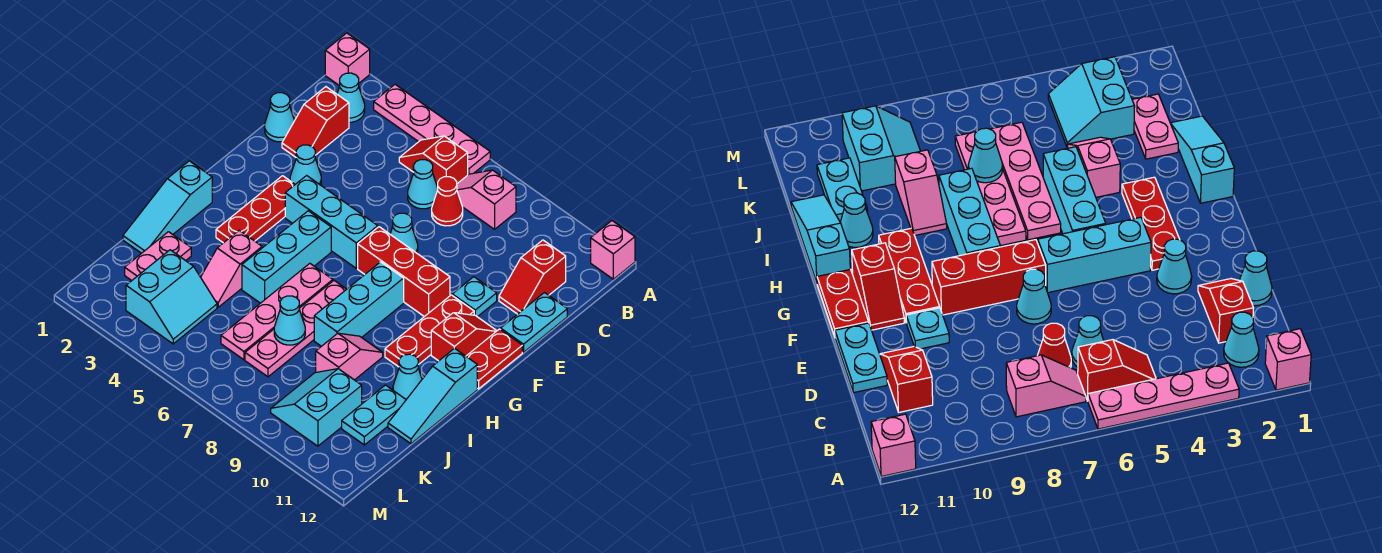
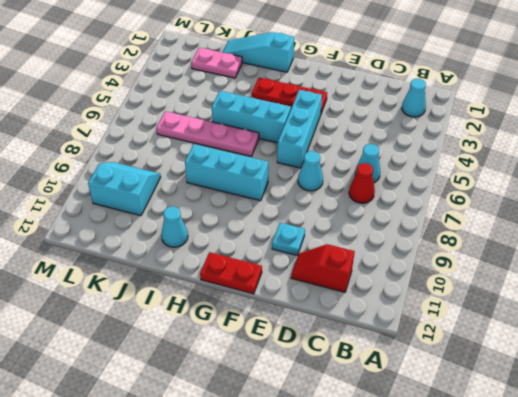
none -> pink 1x1 brick [325,33,370,86]
none -> pink 1x4 plate [374,85,490,175]
none -> pink 1x1 brick [591,221,635,279]
none -> red 1x2 slope [399,136,468,187]

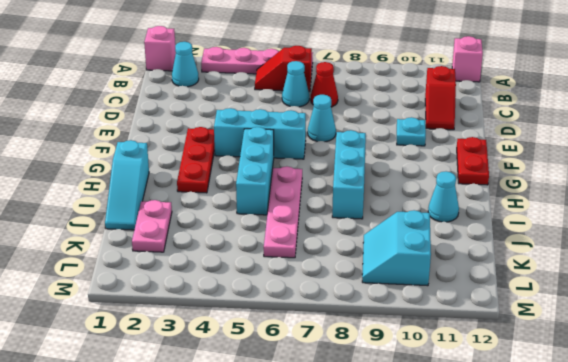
none -> pink 1x2 slope [457,170,516,229]
none -> red 1x2 slope [282,87,349,157]
none -> cyan 1x1 cone [264,93,295,142]
none -> cyan 1x2 plate [501,293,567,352]

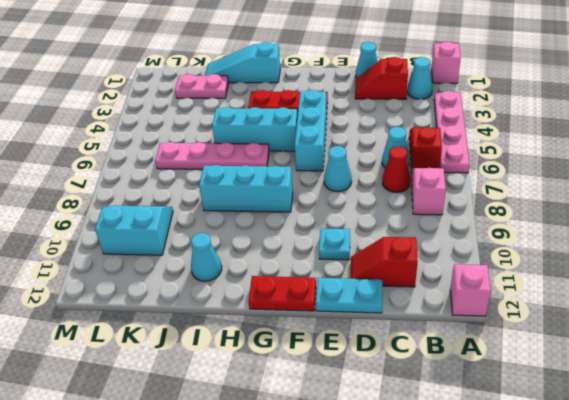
none -> cyan 1x1 cone [290,145,321,185]
none -> red 1x3 brick [358,227,450,317]
none -> red 1x3 plate [385,295,474,367]
none -> red 1x2 slope [431,313,497,361]

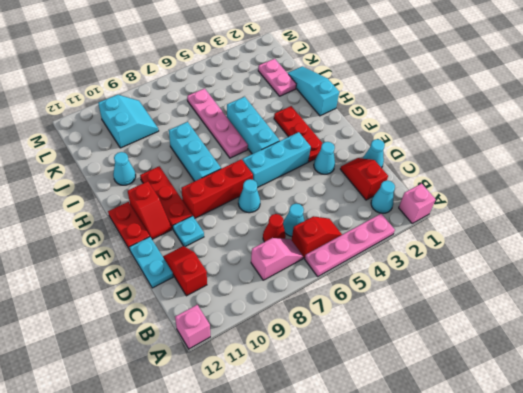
none -> pink 1x4 plate [245,281,346,377]
none -> cyan 1x3 slope [388,348,477,444]
none -> pink 1x2 slope [201,230,262,307]
none -> pink 1x2 slope [316,333,383,380]

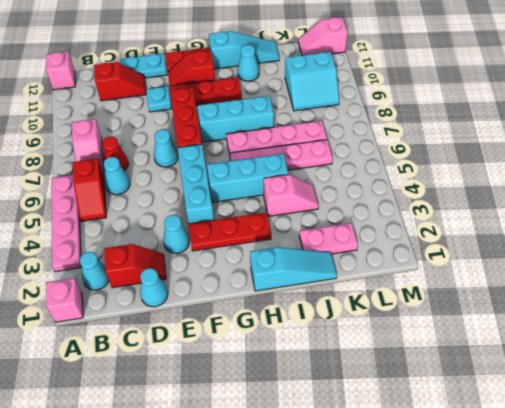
pink 1x2 slope [298,17,348,55] -> pink 1x2 slope moved to [316,333,383,380]
none -> cyan 1x2 plate [342,385,406,445]
none -> cyan 2x2 slope [126,250,217,344]
none -> cyan 1x1 cone [274,296,305,345]

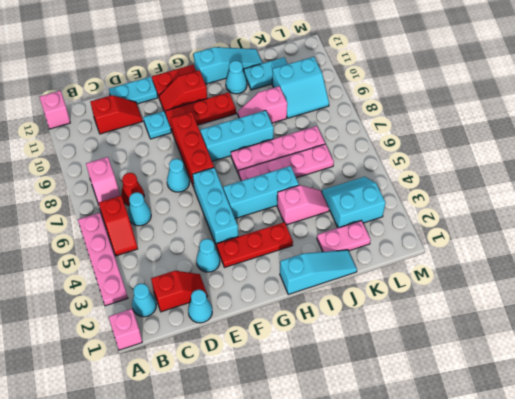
none -> cyan 1x1 cone [274,296,305,345]

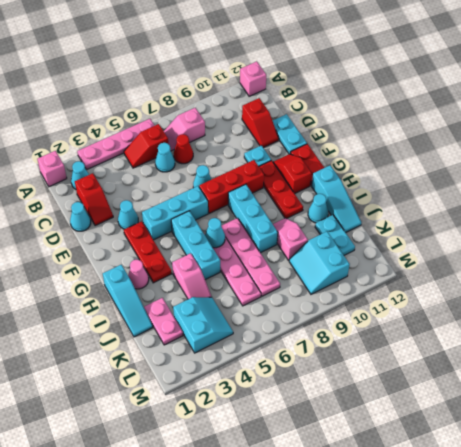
pink 1x1 cone [128,260,149,289] -> none
cyan 1x1 cone [205,218,225,248] -> cyan 1x1 cone moved to [274,296,305,345]

